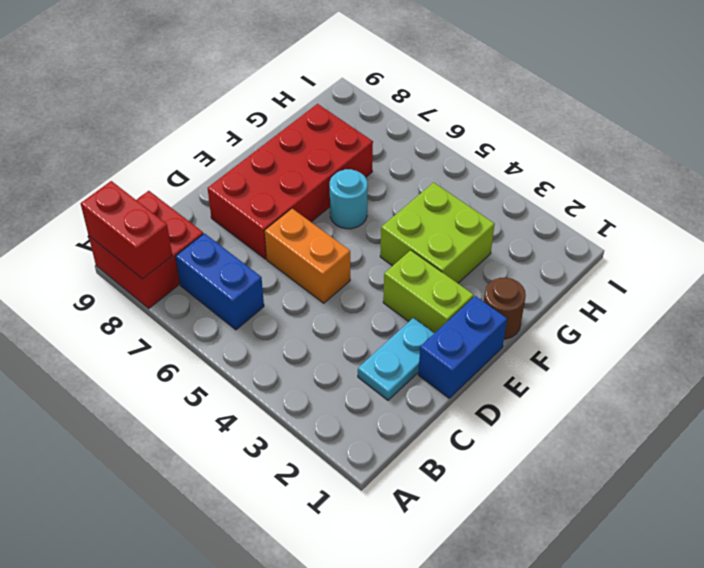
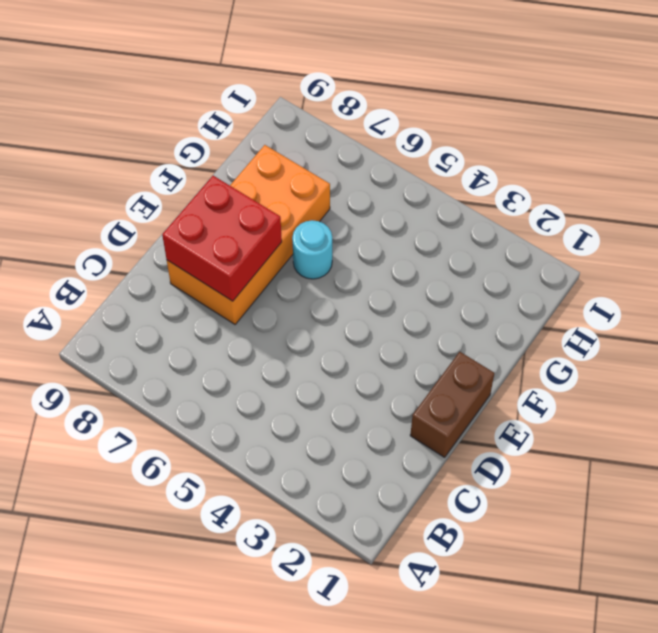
brown 1x2 brick [410,352,494,457] -> blue 1x2 brick [418,296,507,398]
orange 2x4 brick [167,145,330,324] -> red 2x4 brick [208,104,373,259]
red 2x2 brick [162,176,282,301] -> red 2x2 brick moved to [89,191,203,309]
none -> blue 1x2 brick [175,233,264,330]
none -> cyan 1x2 plate [358,318,434,400]

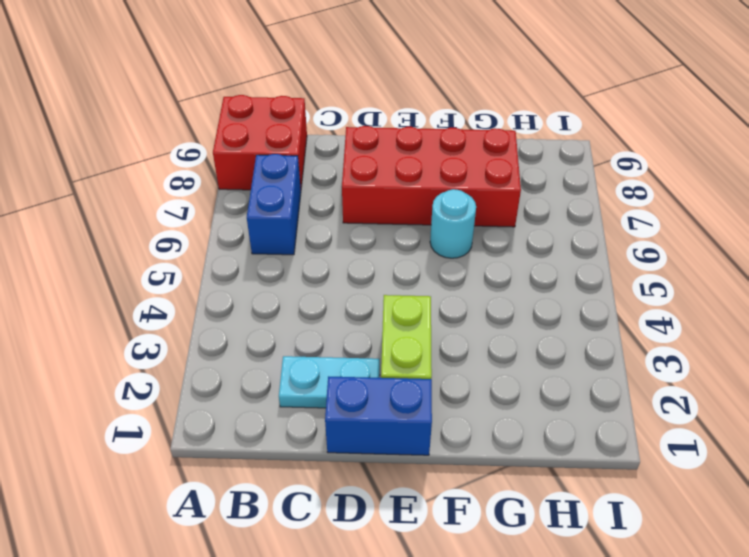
none -> orange 1x2 brick [265,209,350,303]
none -> brown 1x1 round brick [484,278,526,339]

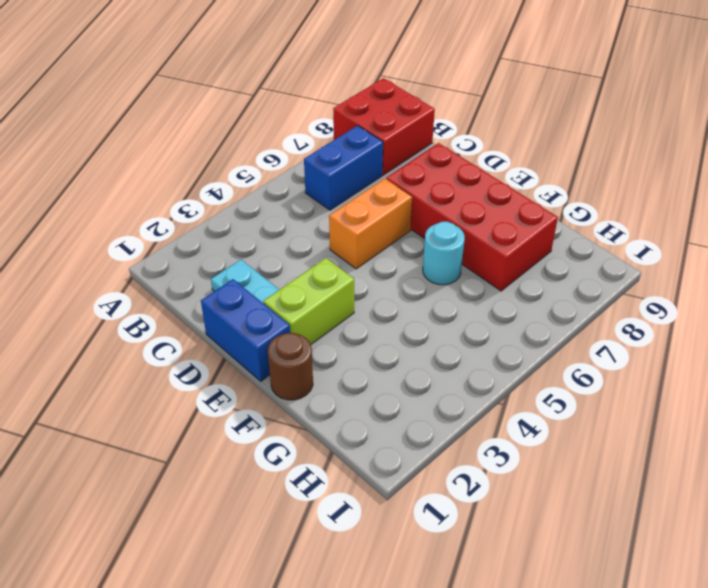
none -> lime 2x2 brick [380,183,495,283]
none -> red 1x2 brick [81,181,172,279]

